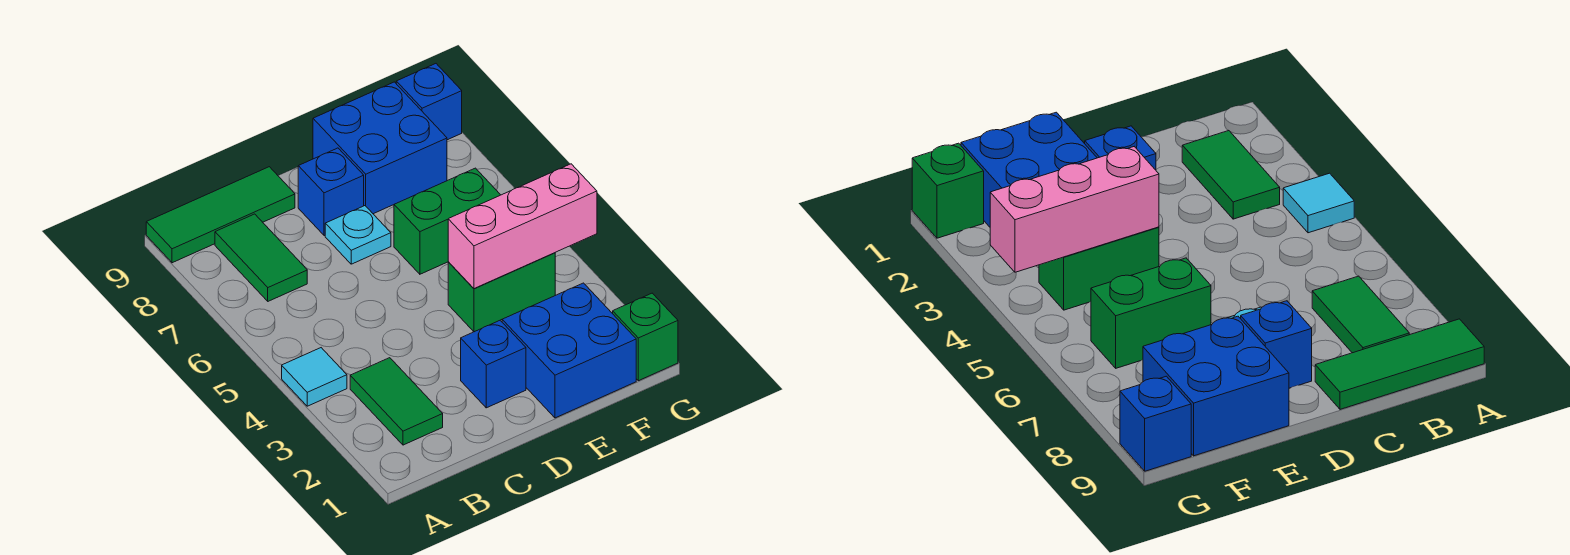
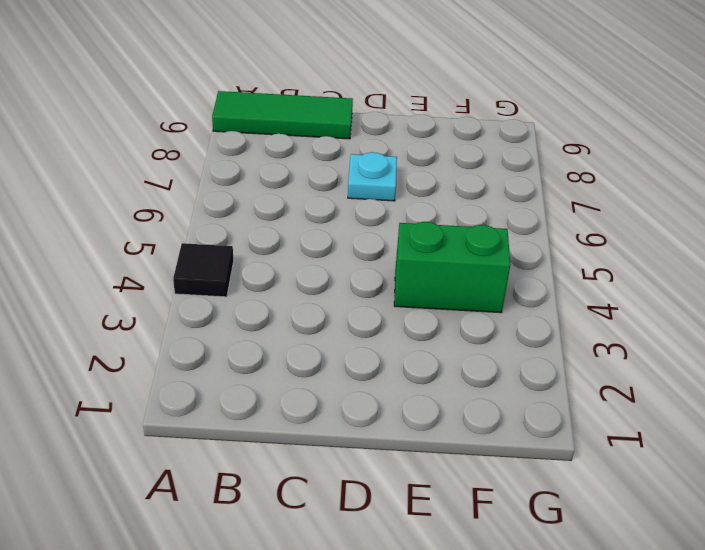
black 1x1 tile [173,243,234,297] -> cyan 1x1 tile [282,348,347,406]
none -> green 1x2 tile [350,358,443,445]
none -> green 1x2 tile [215,214,307,301]
none -> blue 1x1 brick [461,320,526,408]

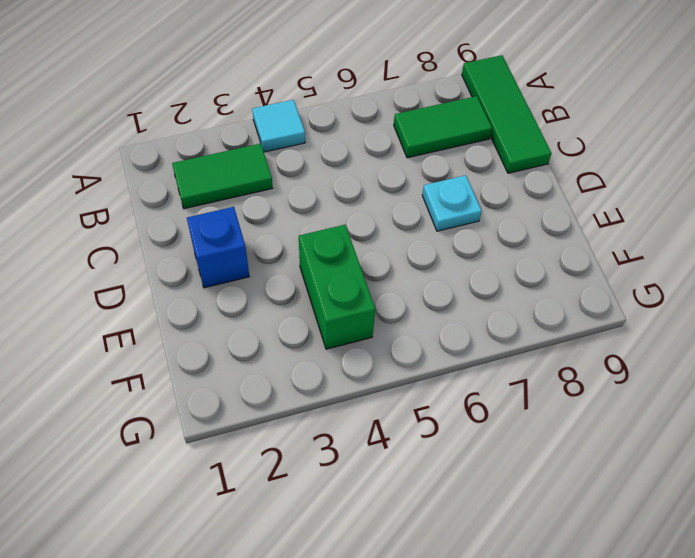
none -> blue 1x1 brick [298,148,364,236]
none -> blue 2x2 brick [502,283,636,418]
none -> green 1x2 brick [394,168,500,274]

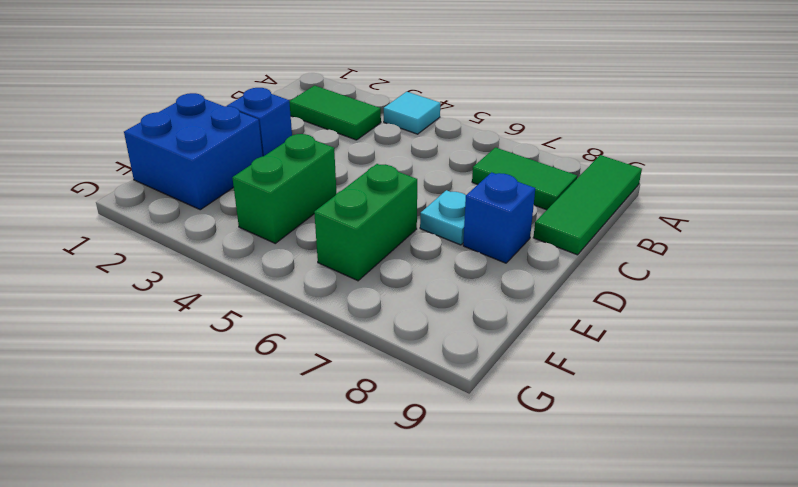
none -> blue 2x2 brick [313,82,447,214]
none -> green 1x1 brick [613,293,678,381]
none -> blue 1x1 brick [396,64,462,140]

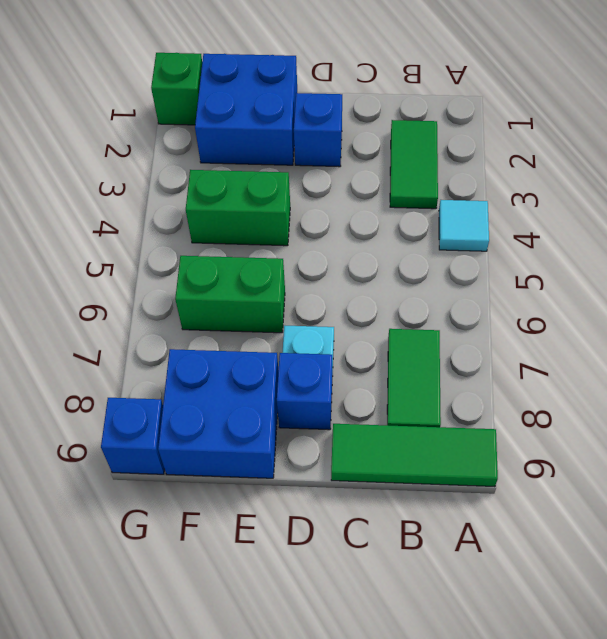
none -> pink 1x3 brick [448,164,597,289]

